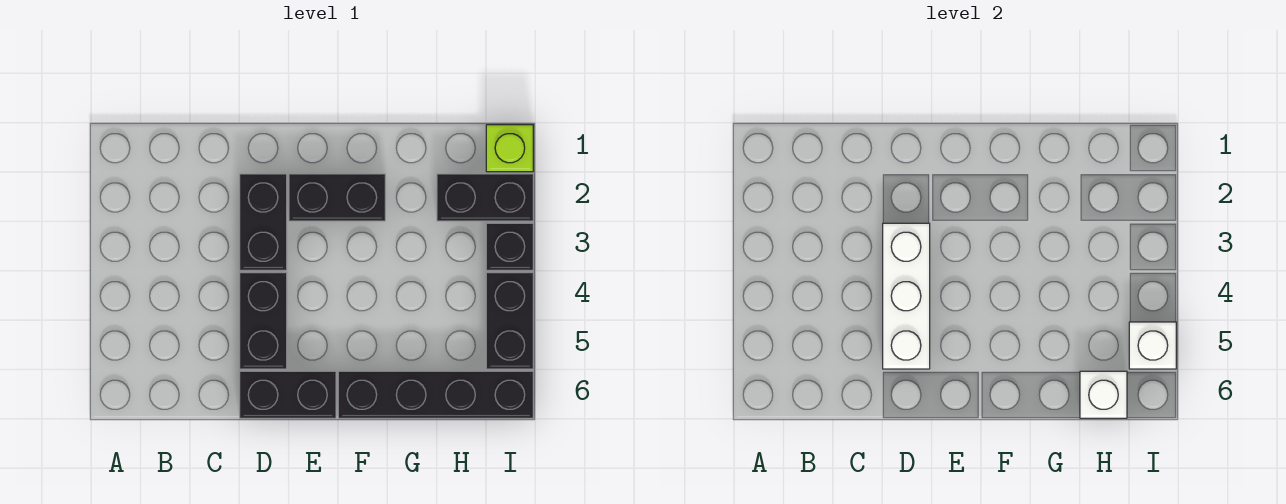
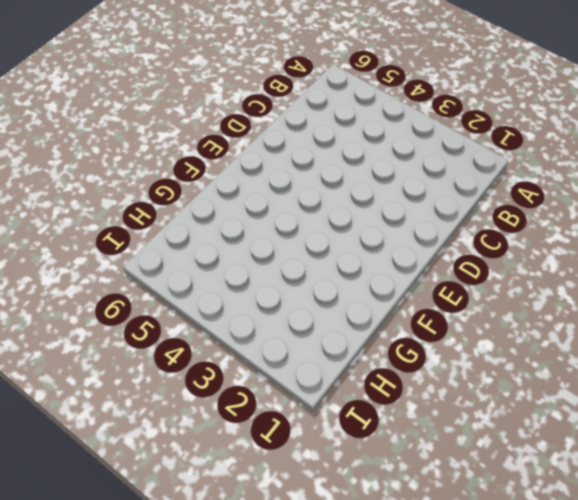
none -> black 1x2 brick [240,174,287,270]
none -> black 1x2 brick [240,273,287,369]
none -> black 1x2 brick [240,371,336,418]

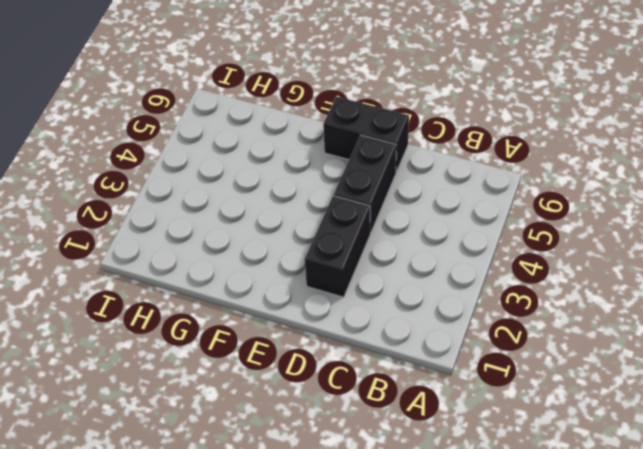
none -> black 1x2 brick [289,174,385,221]
none -> black 1x4 brick [338,371,533,418]
none -> black 1x2 brick [437,174,533,221]

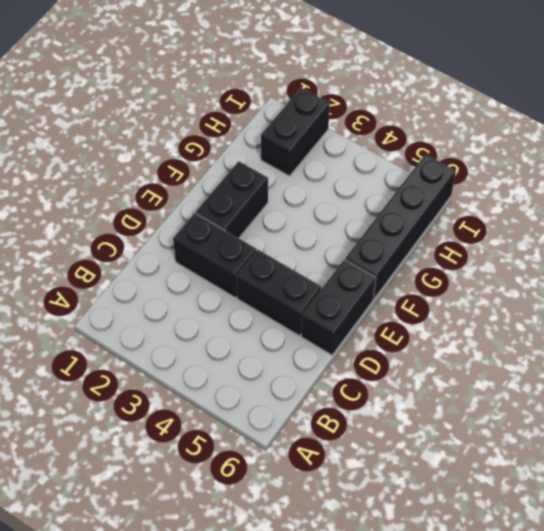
none -> lime 1x1 brick [486,125,533,172]
none -> black 1x1 brick [486,223,533,270]
none -> black 1x2 brick [486,273,533,369]

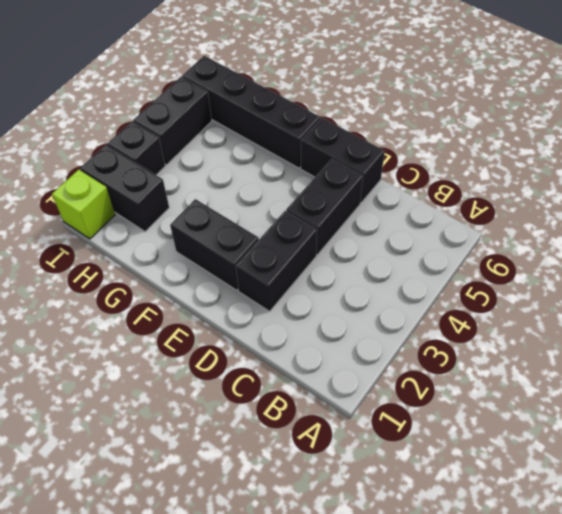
none -> white 1x3 brick [883,223,930,369]
none -> white 1x1 brick [1080,371,1127,418]
none -> white 1x1 brick [1129,322,1176,369]

